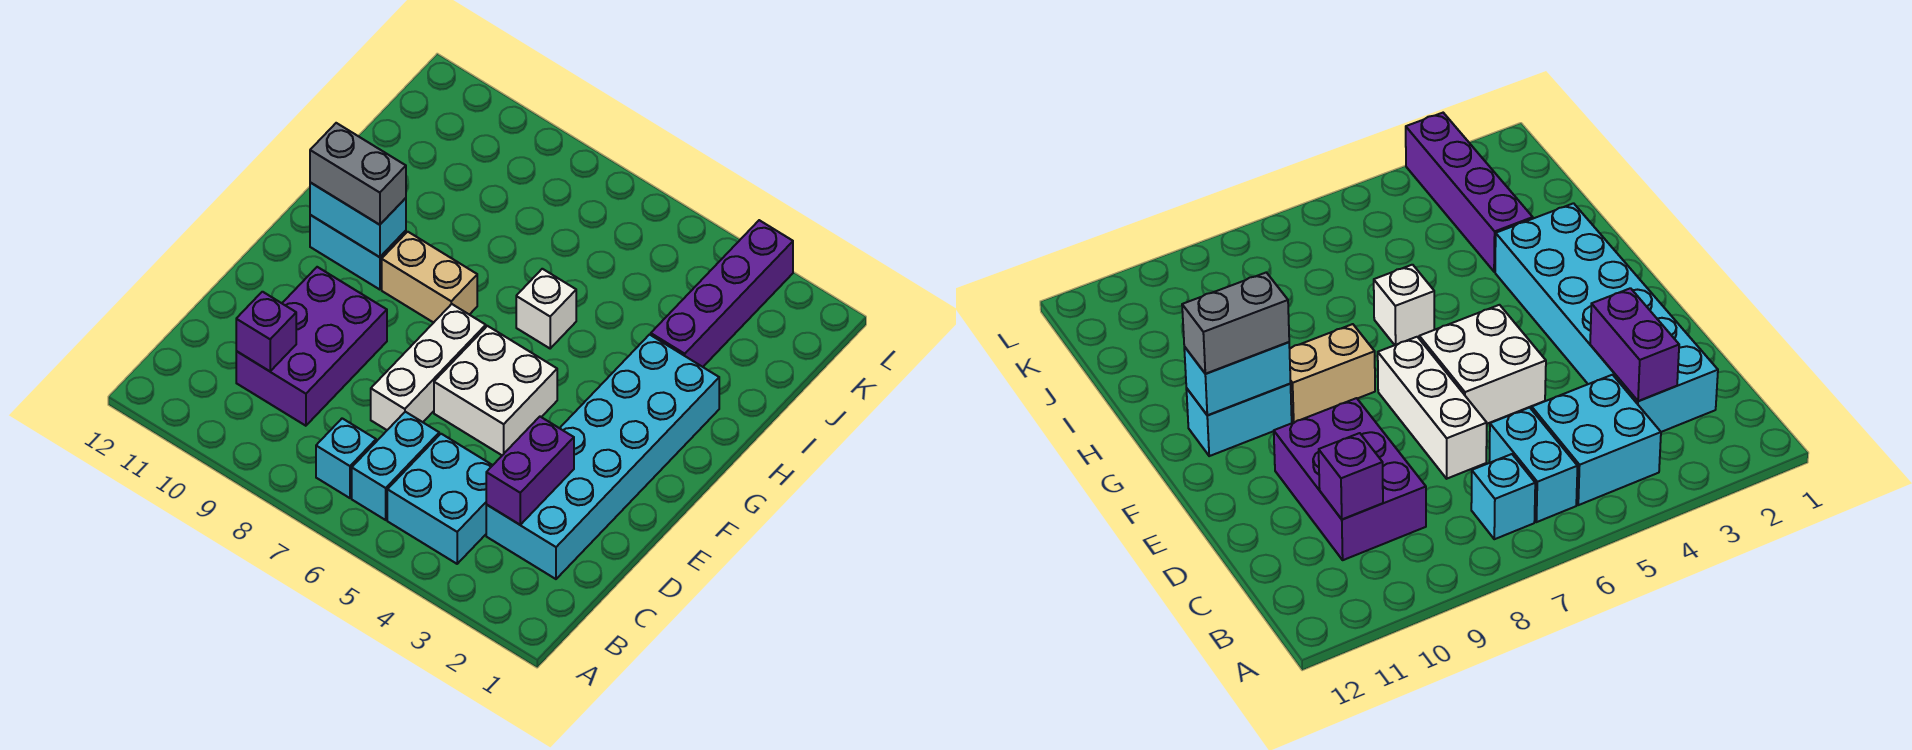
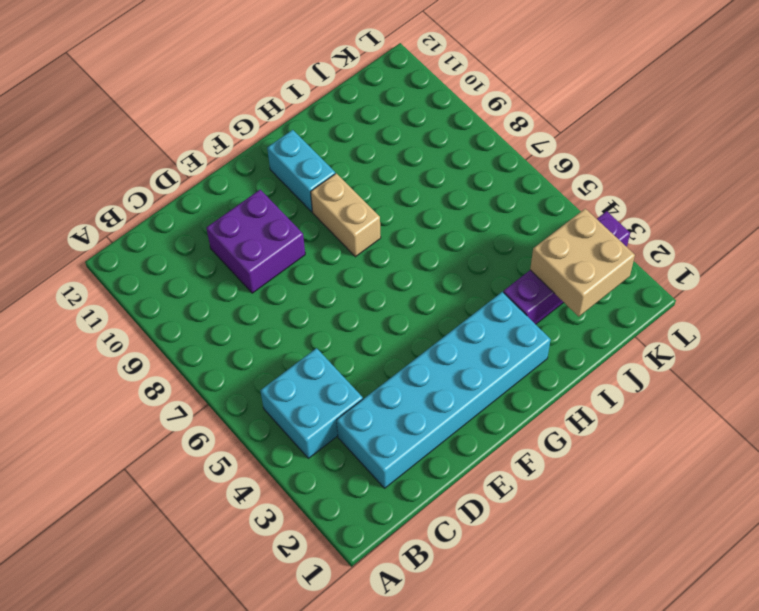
purple 2x2 brick [206,190,305,293] -> purple 2x3 brick [236,267,387,426]
tan 2x2 brick [530,209,635,317] -> none
none -> cyan 1x2 brick [352,412,439,520]
none -> cyan 1x1 brick [316,418,376,498]
none -> white 1x3 brick [371,304,486,430]

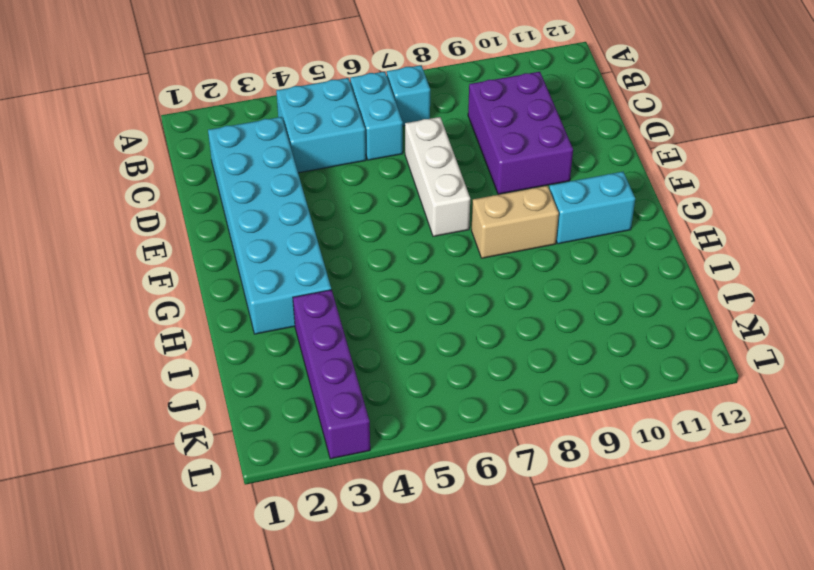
none -> white 2x2 brick [434,326,557,455]
none -> white 1x1 brick [516,269,576,348]
none -> purple 1x2 brick [486,417,574,525]

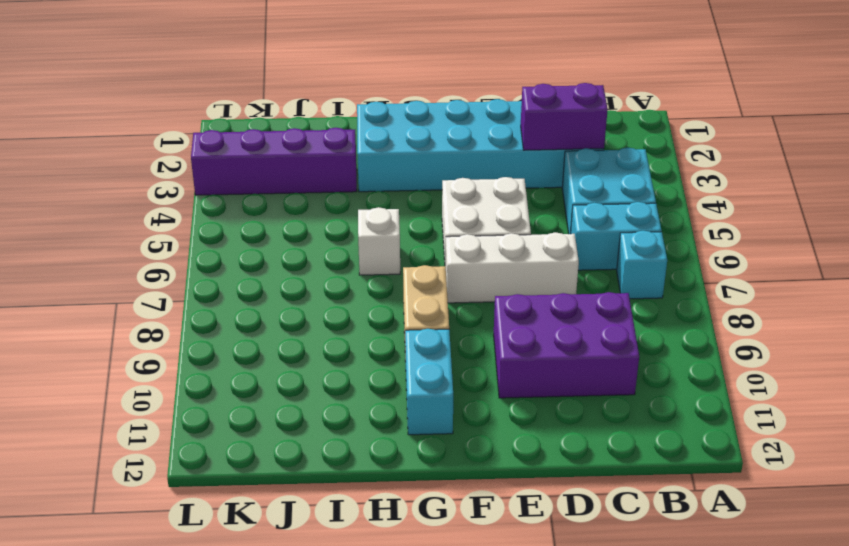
none -> purple 1x1 brick [236,292,296,371]
none -> cyan 1x2 brick [310,182,406,257]
none -> grey 1x2 brick [310,123,406,225]

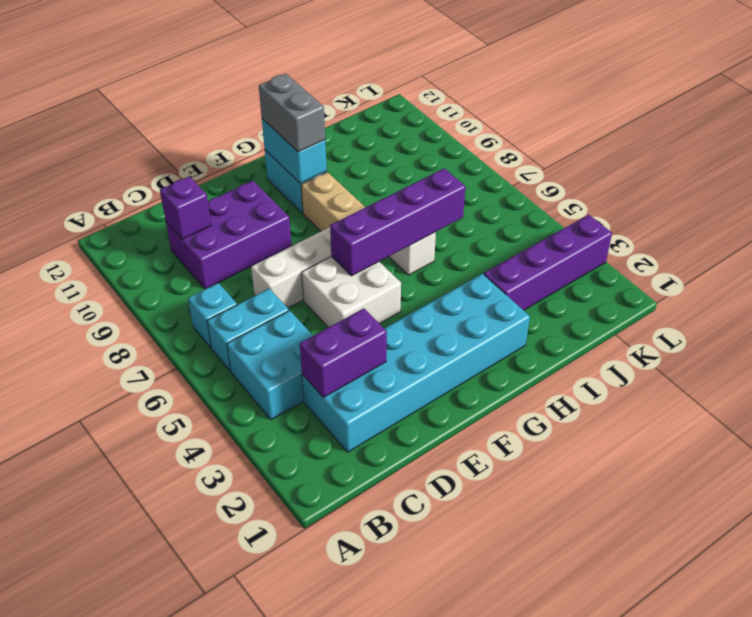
purple 1x4 brick [330,168,466,276] -> none

